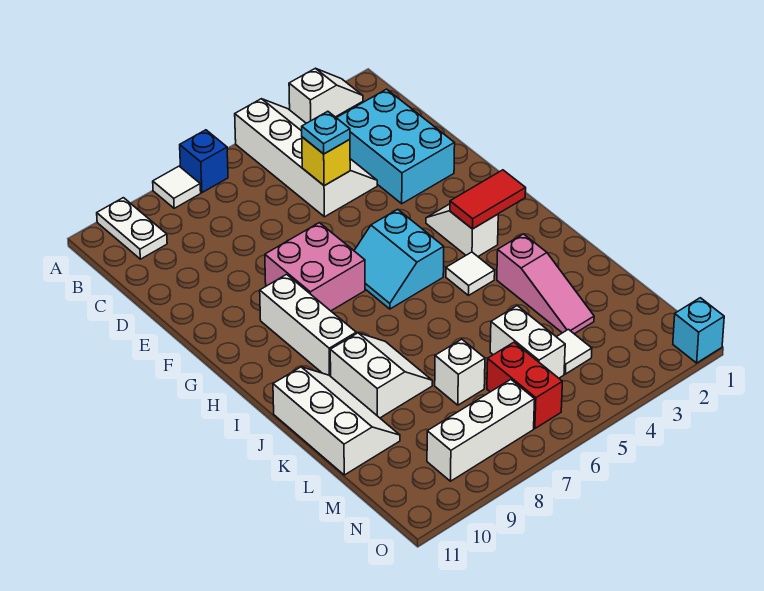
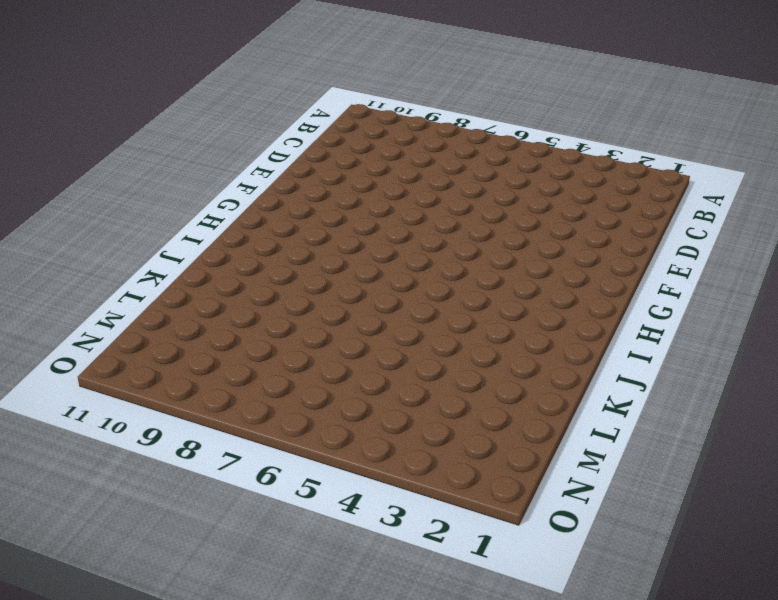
none -> white 1x2 slope [289,68,363,123]
none -> white 2x4 slope [235,99,377,217]
none -> blue 1x1 brick [180,130,228,193]

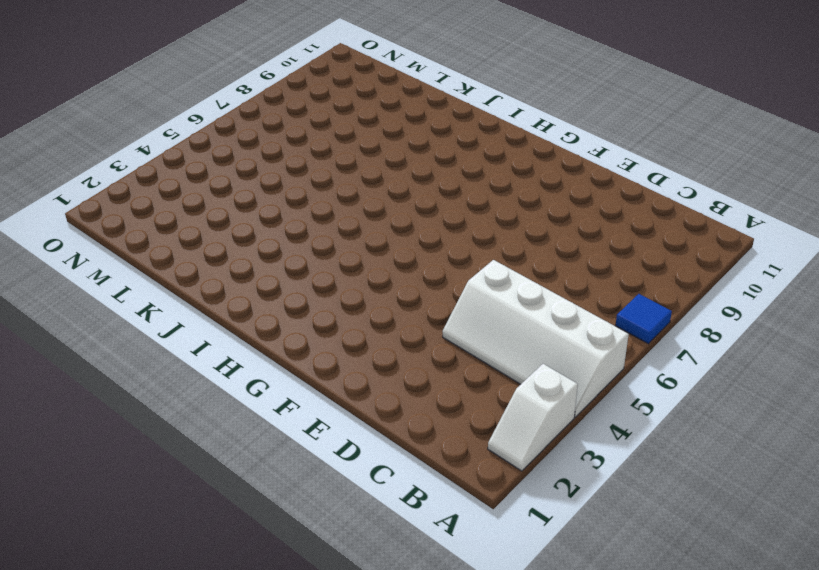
blue 1x1 tile [615,294,672,344] -> blue 1x1 brick [180,130,228,193]
none -> white 1x1 tile [153,166,201,208]
none -> white 1x2 plate [97,198,167,259]
none -> cyan 2x3 brick [337,89,455,204]

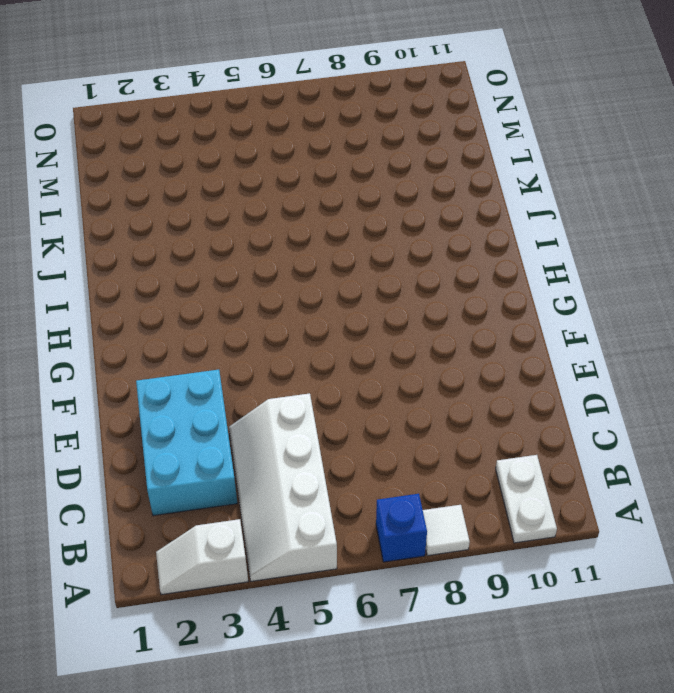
none -> pink 2x2 brick [265,223,365,311]
none -> white 1x2 slope [426,204,498,256]
none -> cyan 2x2 slope [354,209,444,309]

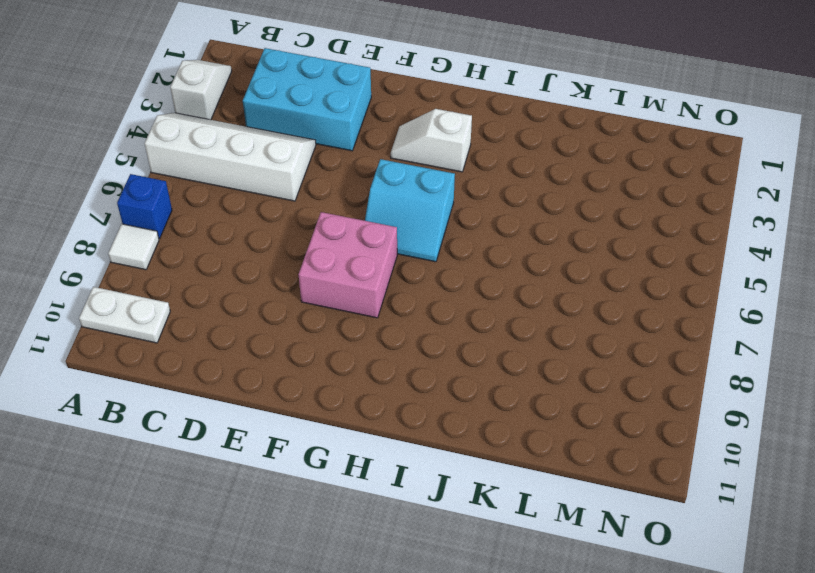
none -> white 1x3 brick [260,274,356,376]
none -> white 1x1 tile [446,252,495,295]
none -> pink 1x3 slope [497,234,594,334]

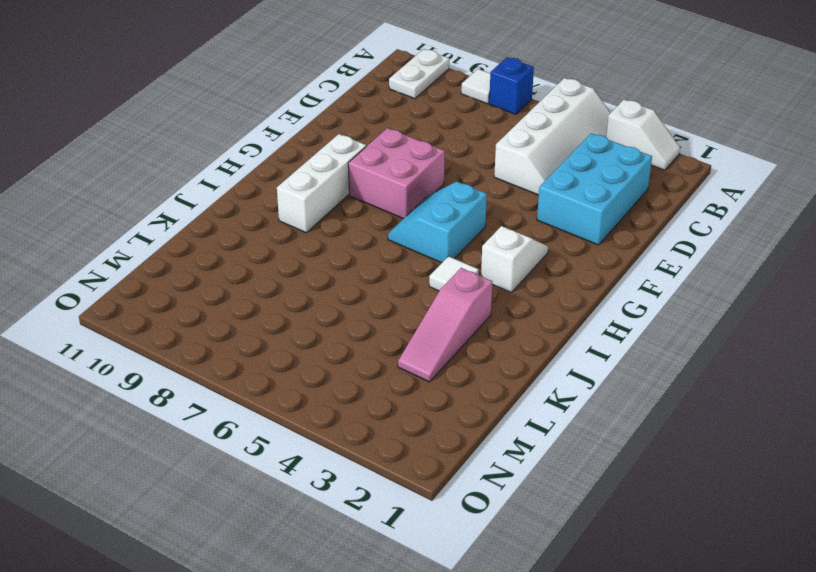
none -> white 2x2 slope [330,333,432,418]
none -> white 2x3 slope [273,367,400,475]
none -> white 1x2 brick [490,306,565,378]

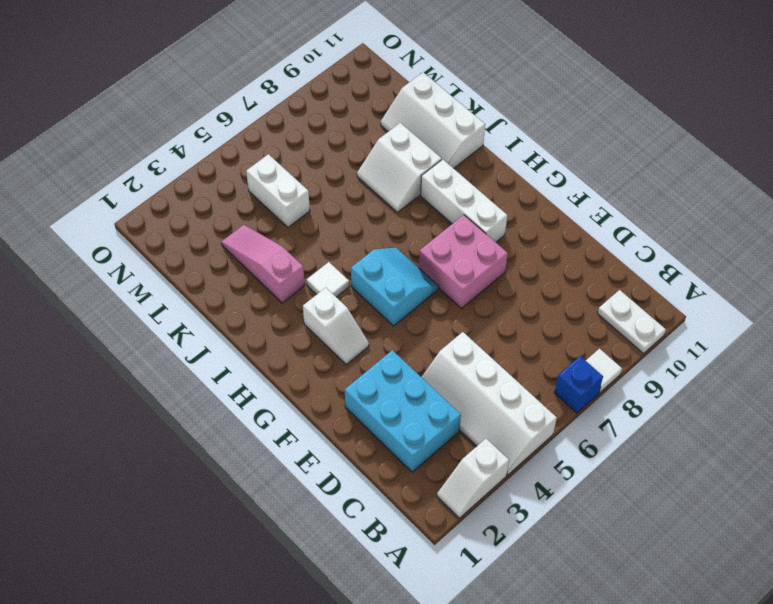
none -> white 1x1 brick [435,339,485,405]
none -> white 1x1 tile [557,329,592,374]
none -> red 1x2 brick [487,342,562,428]

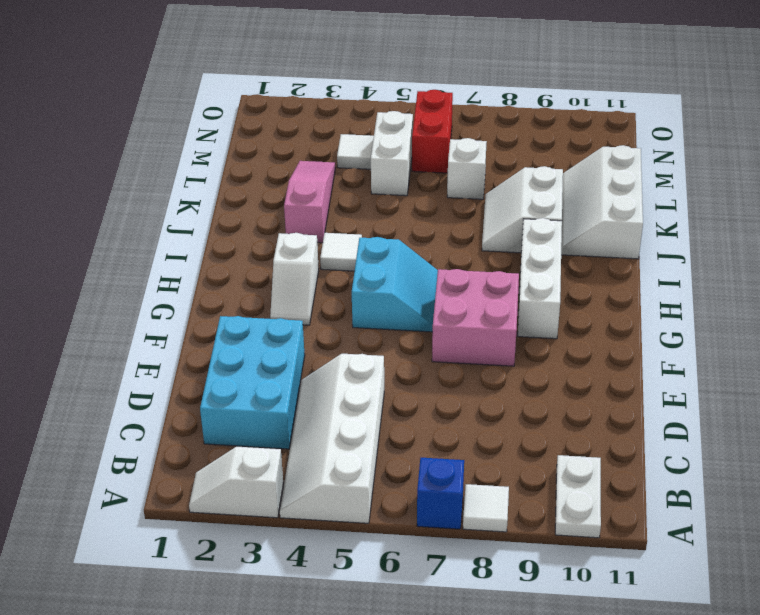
none -> white 1x3 brick [427,380,535,481]
none -> cyan 1x1 brick [673,298,724,363]
none -> yellow 1x1 brick [302,137,350,186]

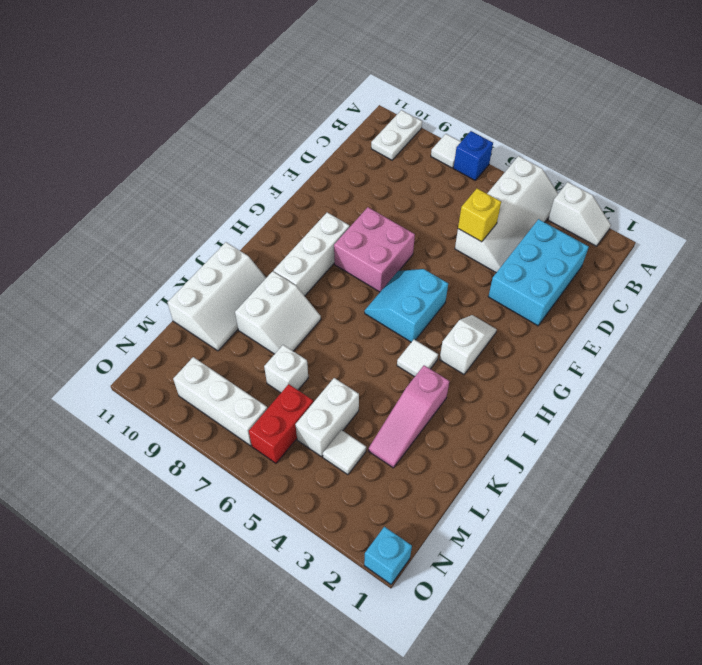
none -> red 1x2 tile [450,170,526,229]
none -> cyan 1x1 plate [302,111,350,154]

